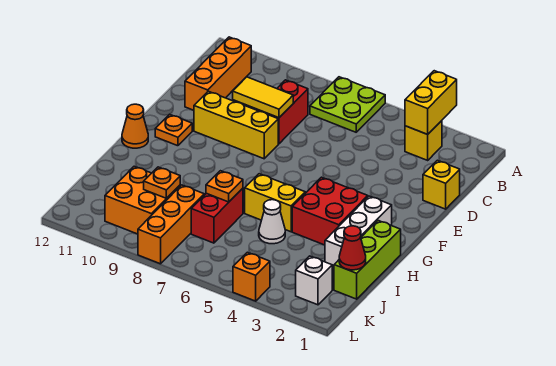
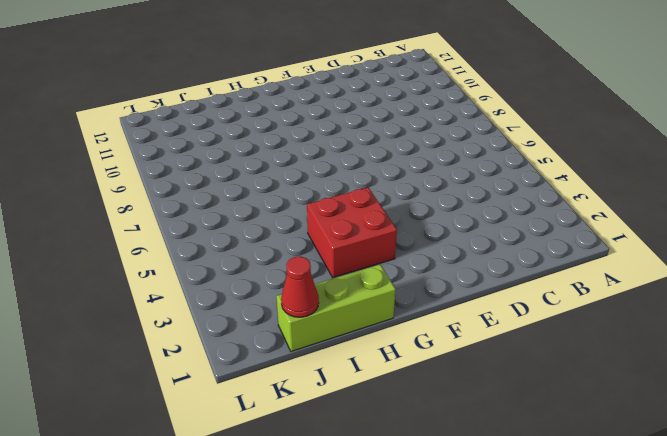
none -> lime 2x2 plate [310,77,385,132]
none -> yellow 1x1 brick [405,121,442,160]
none -> orange 1x3 brick [185,37,251,110]

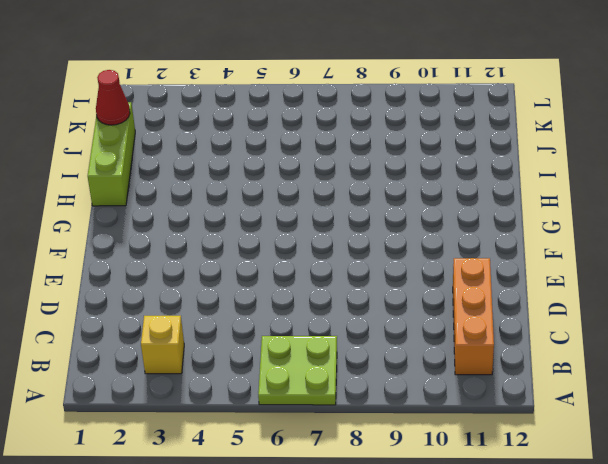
none -> red 1x2 brick [256,80,308,144]
none -> yellow 1x1 brick [423,160,460,209]
none -> yellow 1x3 brick [194,91,278,159]

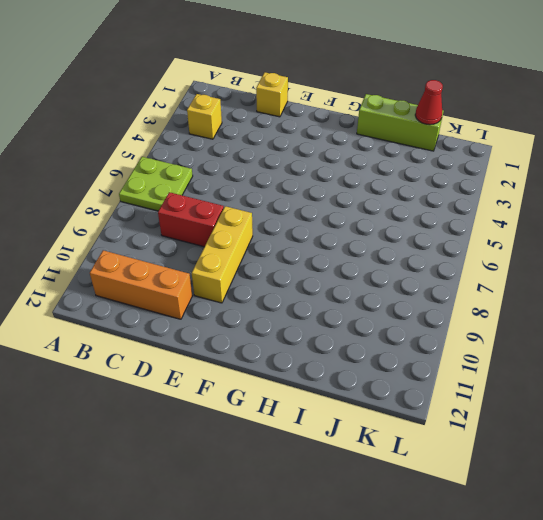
none -> orange 1x1 plate [155,114,192,146]
none -> white 1x3 brick [325,196,392,270]
none -> red 2x2 brick [292,177,368,245]

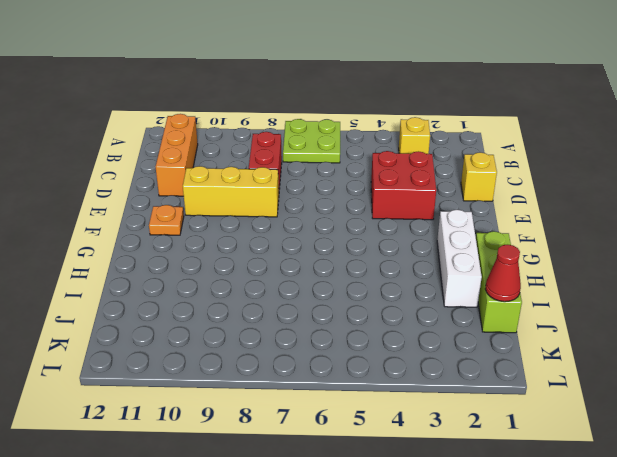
red 2x2 brick [371,151,436,220] -> red 2x2 brick moved to [292,177,368,245]
none -> orange 1x1 cone [122,104,148,148]
none -> yellow 1x2 brick [245,174,305,232]
none -> white 1x1 cone [259,200,285,244]

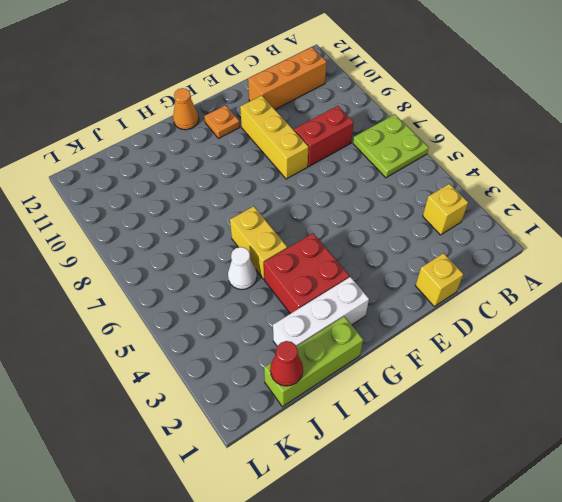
none -> red 1x2 brick [191,188,243,243]
none -> orange 1x3 brick [138,185,204,264]
none -> orange 2x2 brick [105,166,180,234]

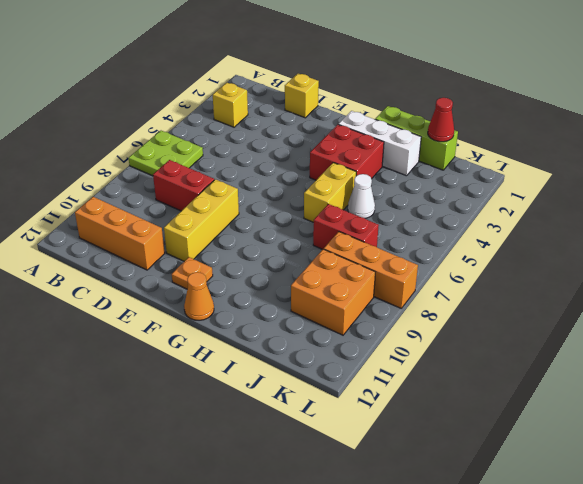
none -> white 1x1 brick [296,256,332,305]
none -> orange 1x1 brick [233,252,270,301]
none -> yellow 1x2 brick [405,71,457,134]

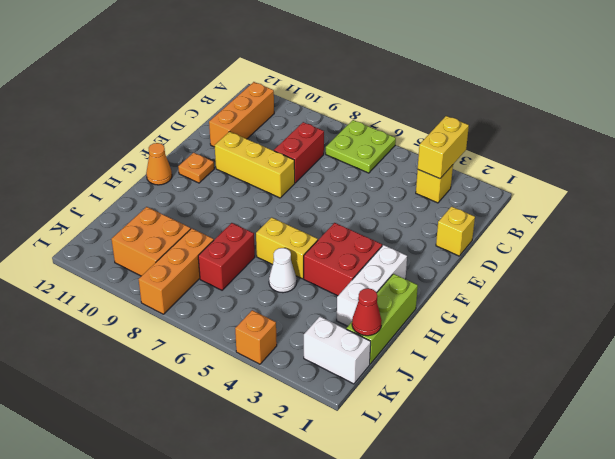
white 1x2 brick [304,317,371,384] -> white 1x1 brick [296,256,332,305]
none -> yellow 1x2 tile [233,77,293,118]
none -> orange 1x1 plate [206,171,243,202]
none -> orange 1x1 plate [144,167,180,198]

